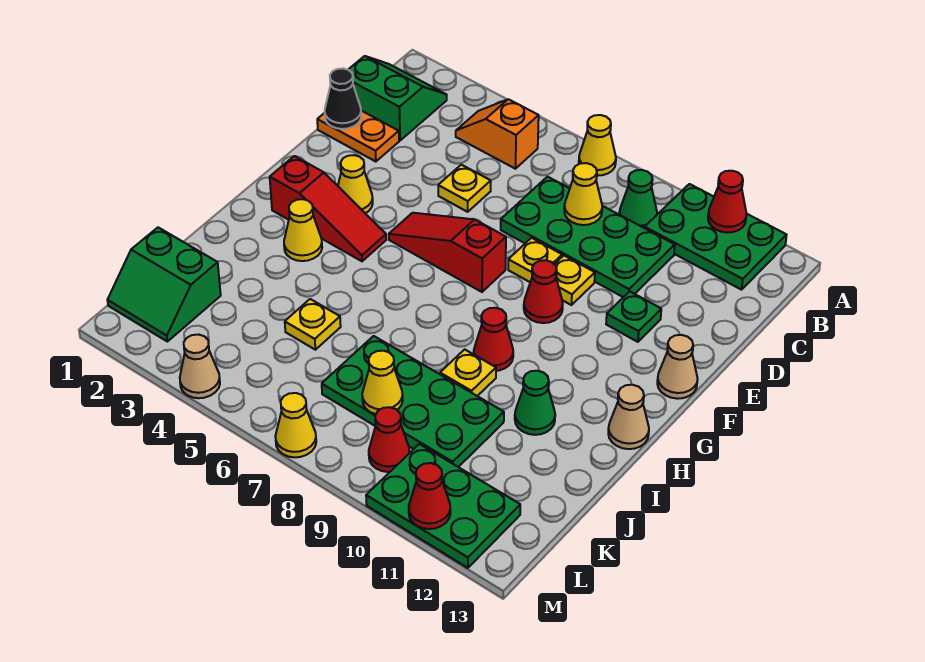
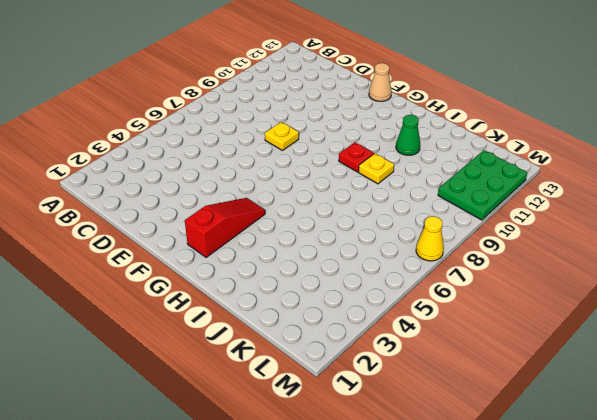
red 1x1 plate [339,142,374,172] -> red 1x1 cone [474,308,513,371]
none -> yellow 1x1 cone [579,115,616,176]
none -> green 2x3 plate [645,184,787,290]
none -> green 2x2 slope [348,56,447,140]
none -> orange 1x2 slope [456,99,539,169]

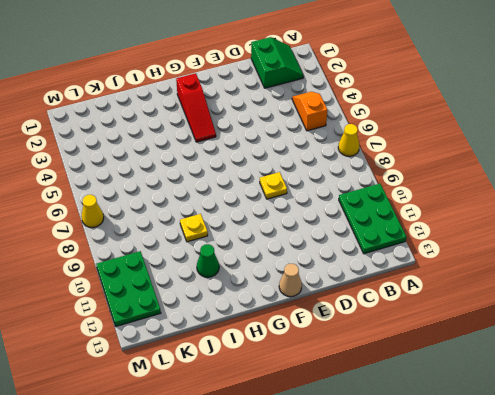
none -> green 1x1 cone [619,170,657,228]
none -> green 2x4 plate [501,177,675,297]
none -> orange 1x2 plate [317,111,399,162]
none -> yellow 1x1 plate [438,165,491,212]

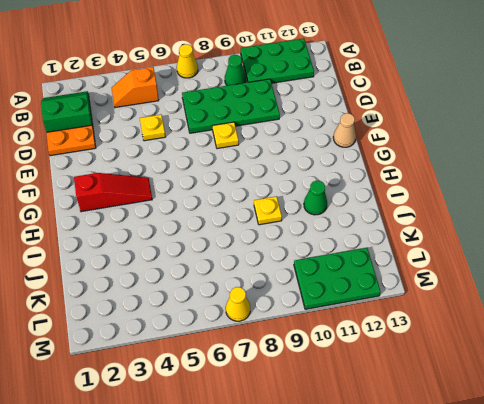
none -> yellow 1x1 plate [554,256,595,305]
none -> green 1x1 plate [606,291,661,342]
none -> yellow 1x1 cone [338,155,373,213]
none -> red 1x3 slope [389,213,506,292]

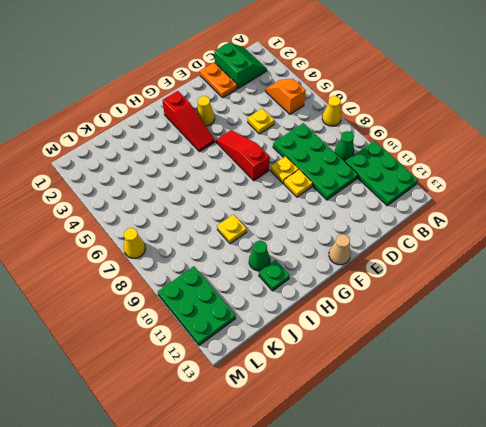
green 1x1 plate [259,260,290,291] -> green 1x1 plate moved to [606,291,661,342]
none -> red 1x1 cone [524,260,563,323]
none -> yellow 1x1 cone [284,199,322,261]
none -> red 1x1 cone [474,308,513,371]
none -> tan 1x1 cone [608,385,649,449]

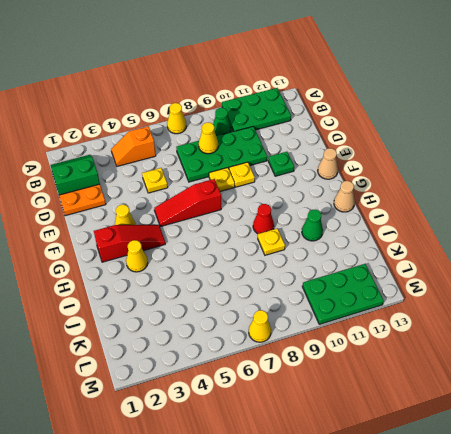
none -> red 1x1 cone [524,260,563,323]
none -> yellow 1x1 plate [285,299,341,350]
none -> green 2x4 plate [322,336,504,467]
none -> green 2x2 slope [108,227,221,342]

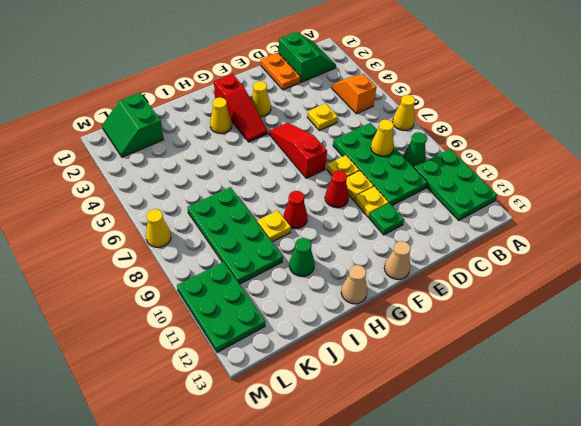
yellow 1x1 plate [355,187,389,217] -> yellow 1x1 plate moved to [285,299,341,350]
none -> red 1x1 cone [369,407,409,472]
none -> tan 1x1 cone [180,335,220,398]
none -> red 1x1 cone [708,171,746,233]
none -> black 1x1 cone [325,69,361,129]

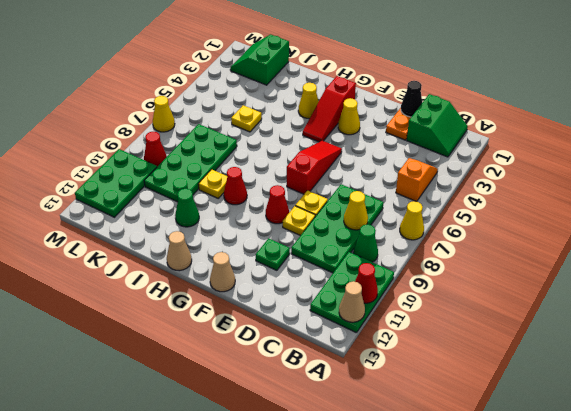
tan 1x1 cone [339,281,365,322] -> tan 1x1 cone moved to [180,335,220,398]
none -> yellow 1x1 plate [438,165,491,212]
none -> yellow 1x1 cone [362,351,403,414]
none -> red 1x1 cone [409,463,451,529]

